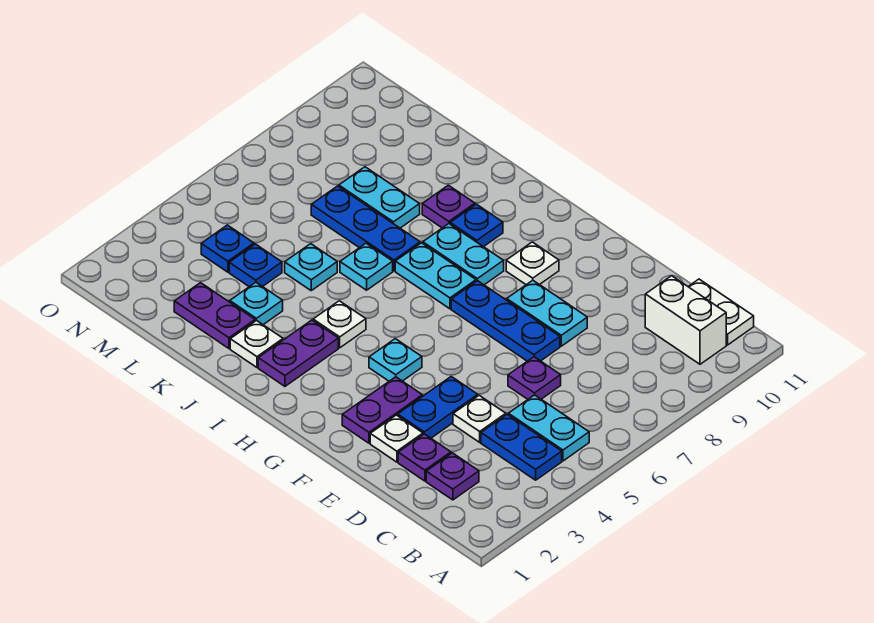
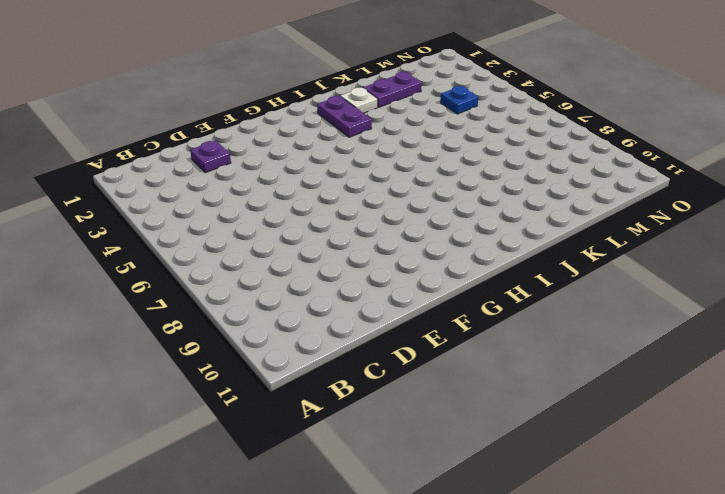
none -> blue 1x2 plate [481,414,562,480]
none -> cyan 1x2 plate [508,395,589,461]
none -> white 1x2 brick [645,276,726,364]
none -> white 1x2 plate [688,279,754,345]

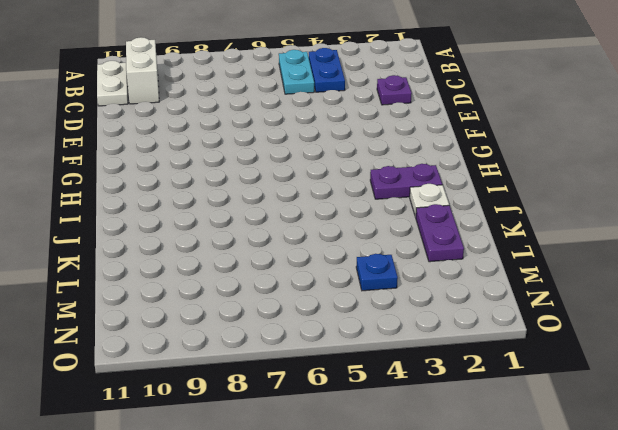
none -> purple 1x1 plate [426,453,479,500]
none -> white 1x1 plate [453,395,506,442]
none -> purple 1x1 plate [508,357,561,399]
none -> white 1x1 plate [370,415,423,462]

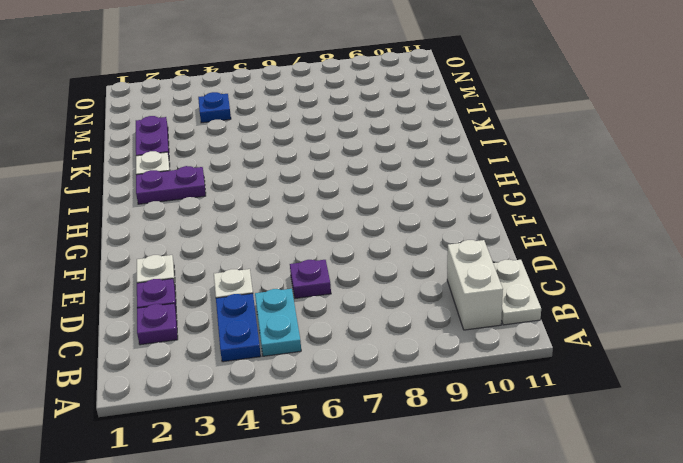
none -> blue 1x2 plate [398,377,478,438]
none -> blue 1x3 plate [451,281,560,361]
none -> cyan 1x2 plate [507,280,587,346]
none -> purple 1x2 plate [342,377,422,443]

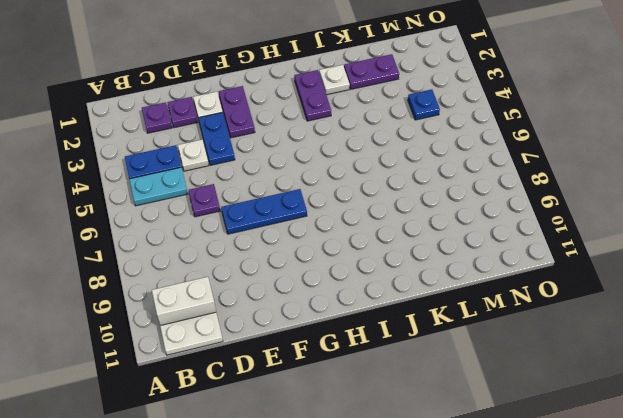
none -> cyan 1x2 plate [507,280,587,346]
none -> cyan 1x1 plate [369,339,422,381]
none -> white 1x1 plate [506,242,559,285]
none -> cyan 1x2 plate [395,243,476,309]

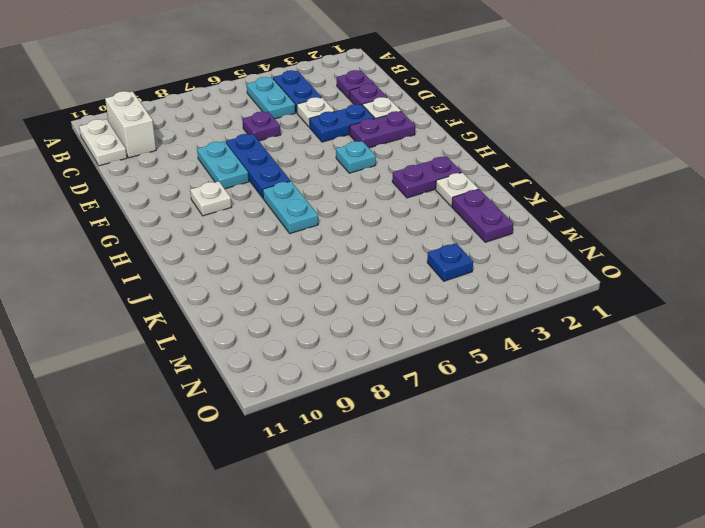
none -> cyan 1x2 plate [423,224,504,285]
none -> white 1x1 plate [313,301,366,348]
none -> blue 1x1 plate [450,204,503,247]
none -> cyan 1x1 plate [340,243,393,290]

